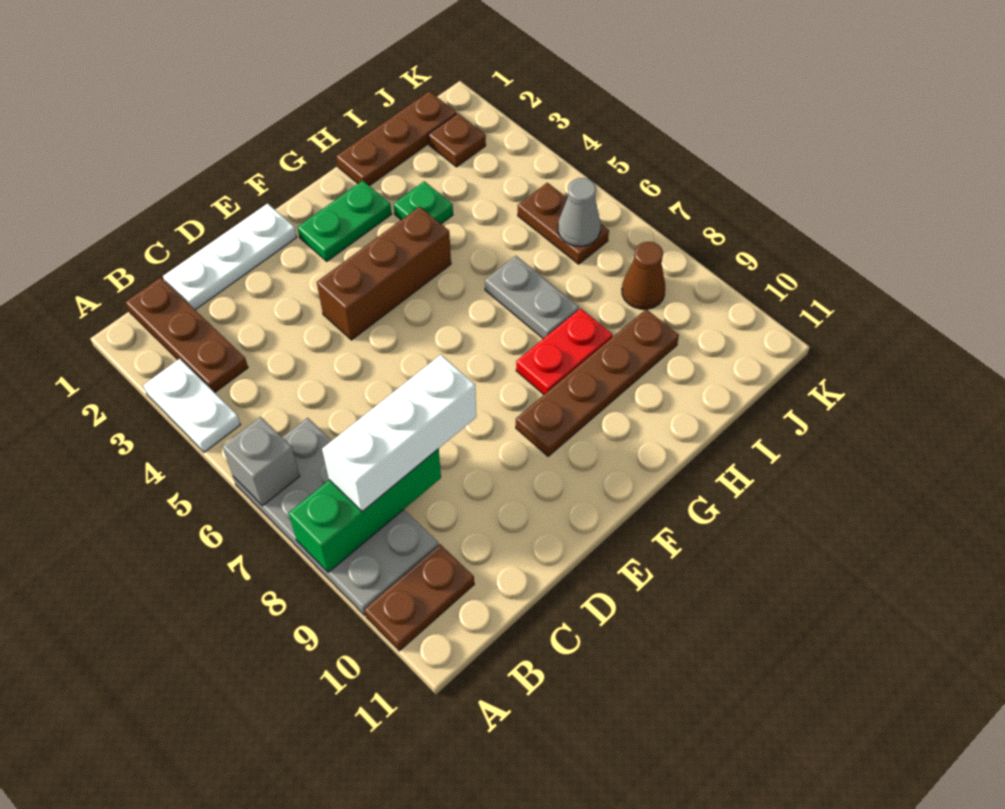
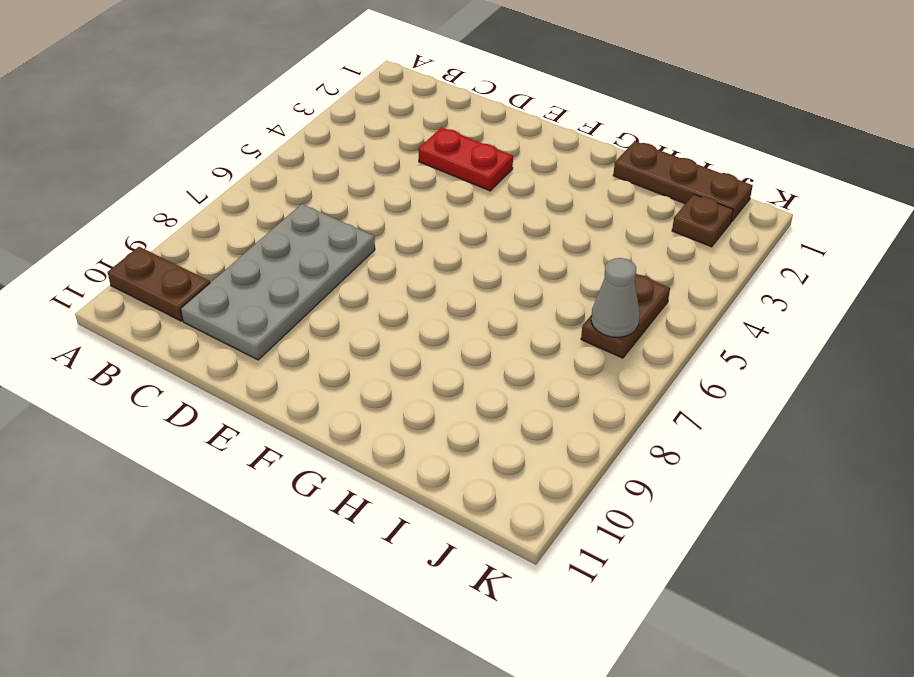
grey 2x4 plate [181,204,375,360] -> grey 2x4 plate moved to [233,418,439,615]
red 1x2 plate [418,127,513,191] -> red 1x2 plate moved to [516,308,613,394]
none -> white 1x2 plate [143,359,240,452]
none -> brown 1x3 plate [126,278,248,393]
none -> white 1x3 plate [163,204,296,310]

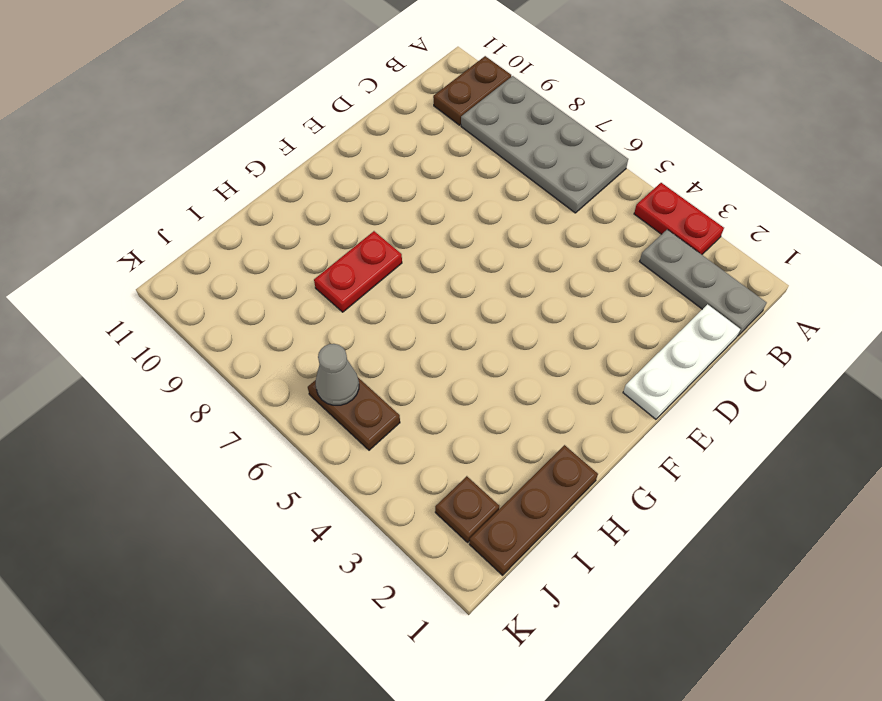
red 1x2 plate [634,183,724,255] -> white 1x2 plate [143,359,240,452]
grey 1x3 plate [640,230,767,336] -> brown 1x3 plate [126,278,248,393]
none -> brown 1x3 brick [317,207,451,340]
none -> green 1x2 plate [298,181,392,261]
none -> brown 1x4 plate [516,309,679,456]

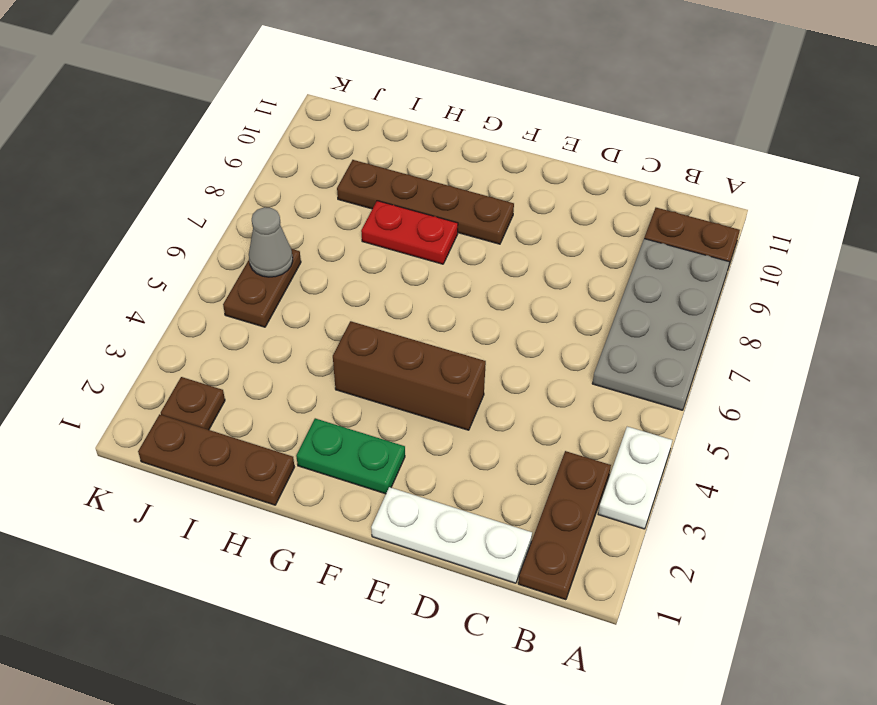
none -> green 1x1 plate [394,181,453,224]
none -> grey 1x2 plate [485,256,579,339]
none -> brown 1x1 cone [622,242,665,309]

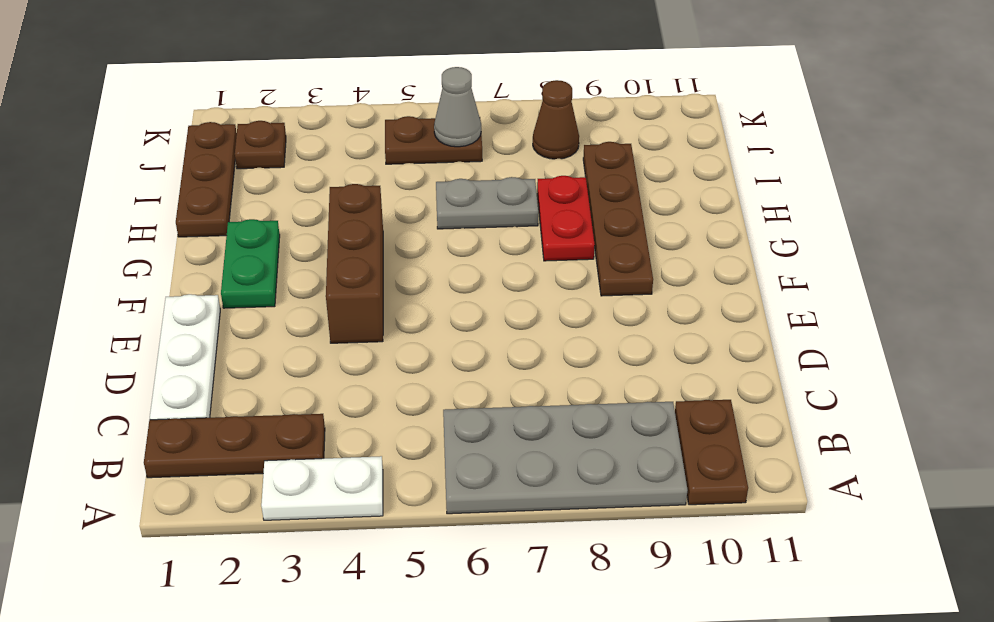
none -> green 1x1 plate [394,181,453,224]
none -> grey 1x1 brick [222,417,300,506]
none -> green 1x3 brick [289,449,441,572]

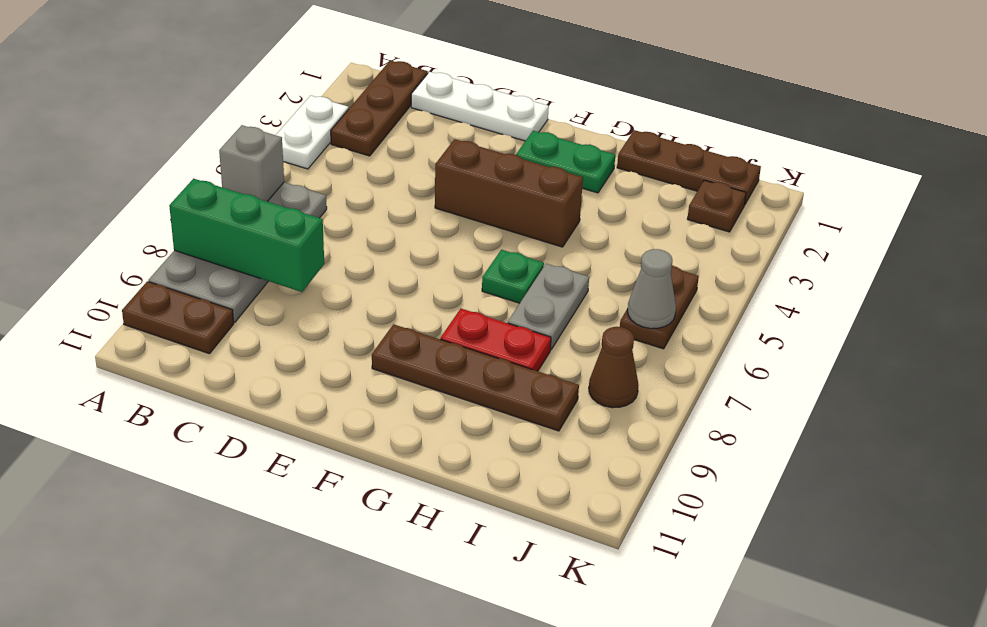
green 1x1 plate [482,250,544,303] -> green 1x1 plate moved to [394,181,453,224]
none -> white 1x3 brick [322,355,476,511]

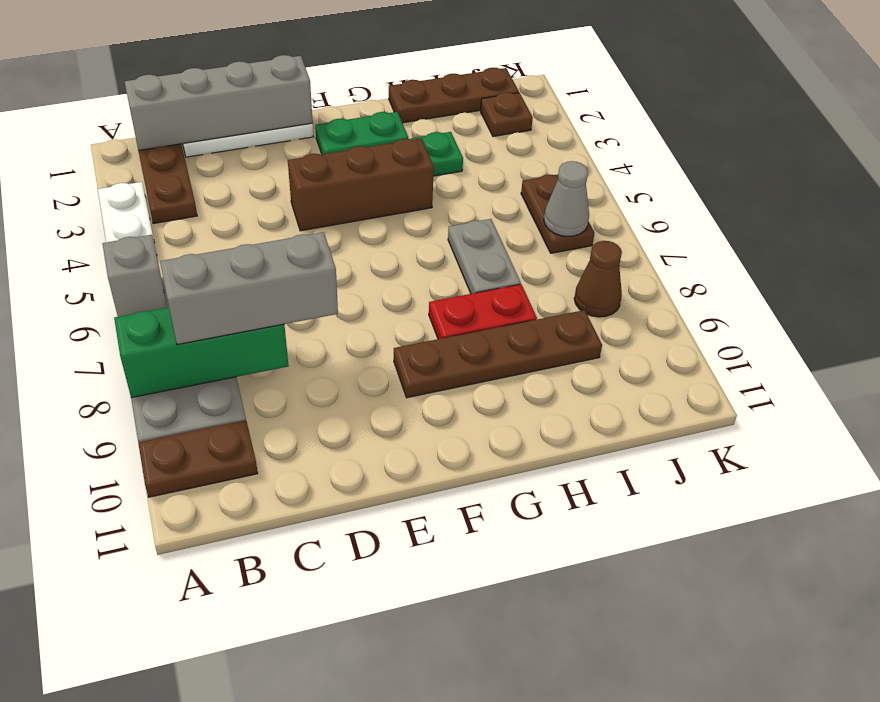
grey 1x4 brick [125,55,313,151] -> none
grey 1x3 brick [160,232,338,345] -> white 1x3 brick [322,355,476,511]

